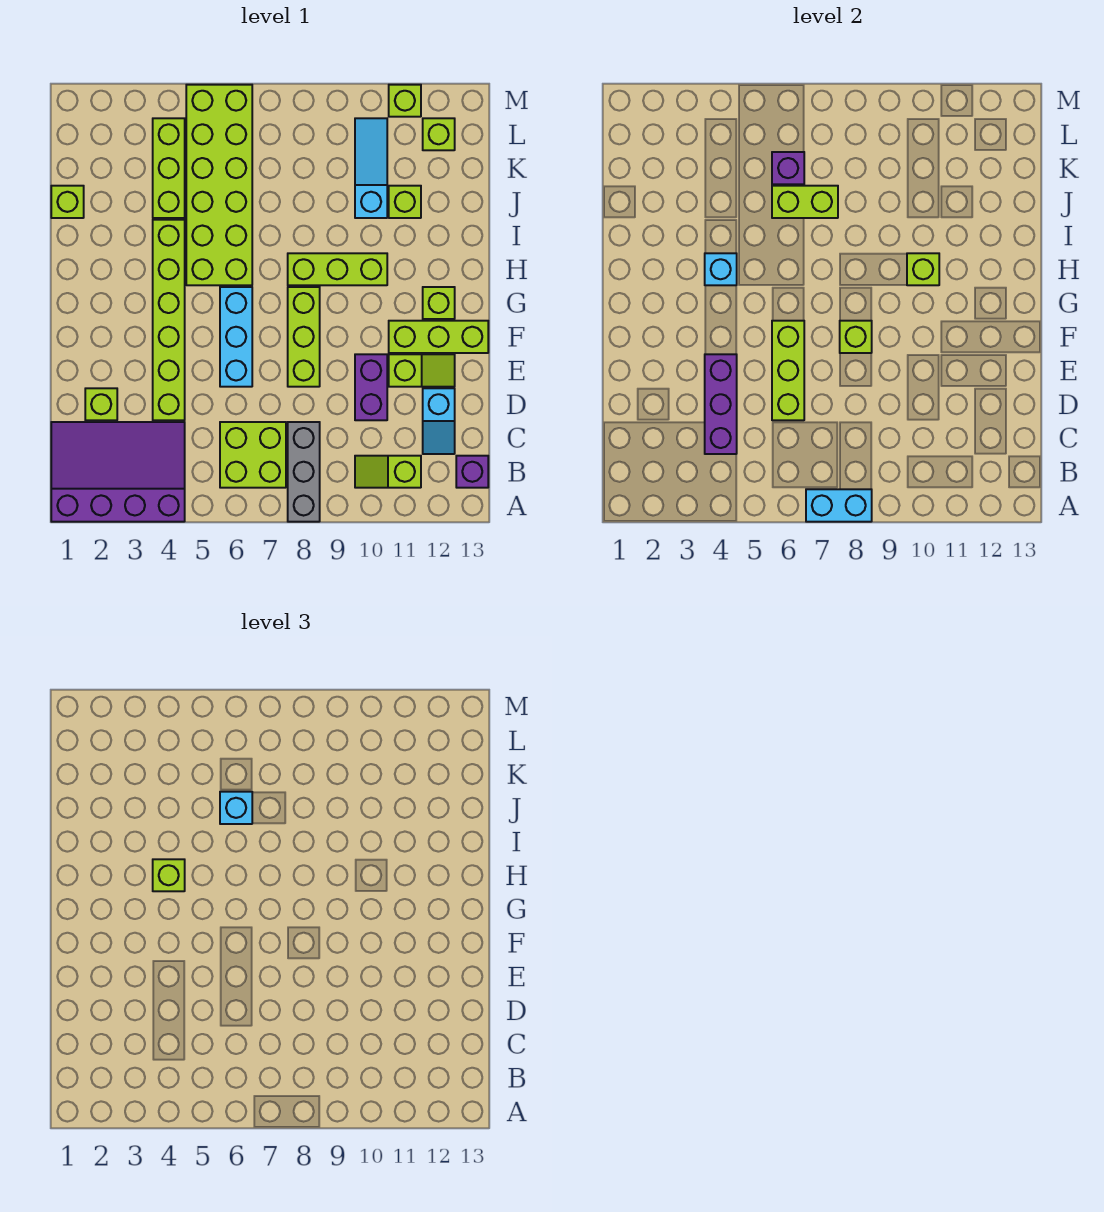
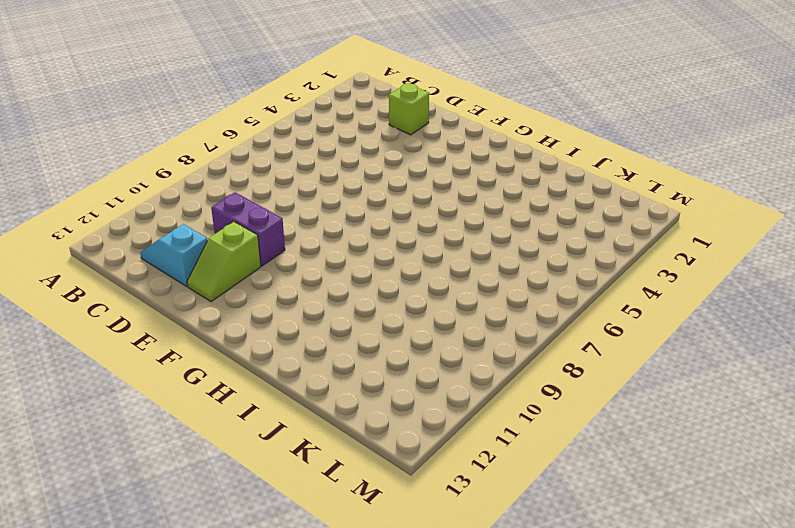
none -> purple 3x4 slope [51,422,185,522]
none -> grey 1x3 brick [288,422,320,522]
none -> lime 2x2 brick [220,422,286,488]
none -> lime 1x2 slope [355,456,421,488]

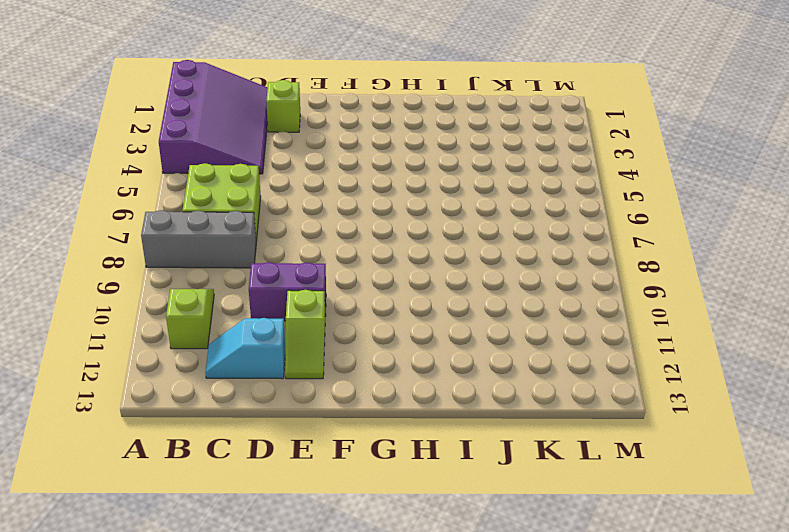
none -> purple 1x1 brick [456,456,488,488]
none -> lime 1x6 brick [153,220,185,420]
none -> cyan 1x3 brick [220,287,252,387]
none -> lime 1x3 brick [288,287,320,387]

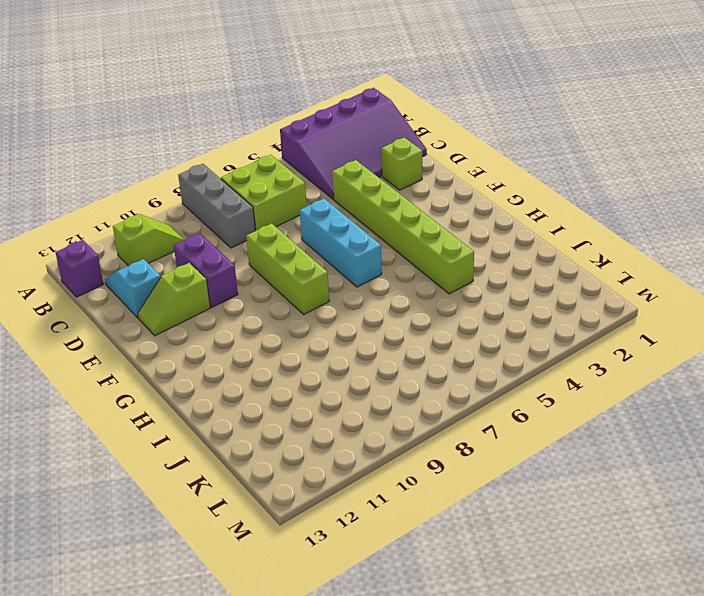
none -> lime 1x3 brick [389,321,488,353]
none -> lime 1x1 brick [423,287,455,319]
none -> lime 2x6 brick [186,85,252,285]
none -> lime 1x3 brick [288,253,387,285]

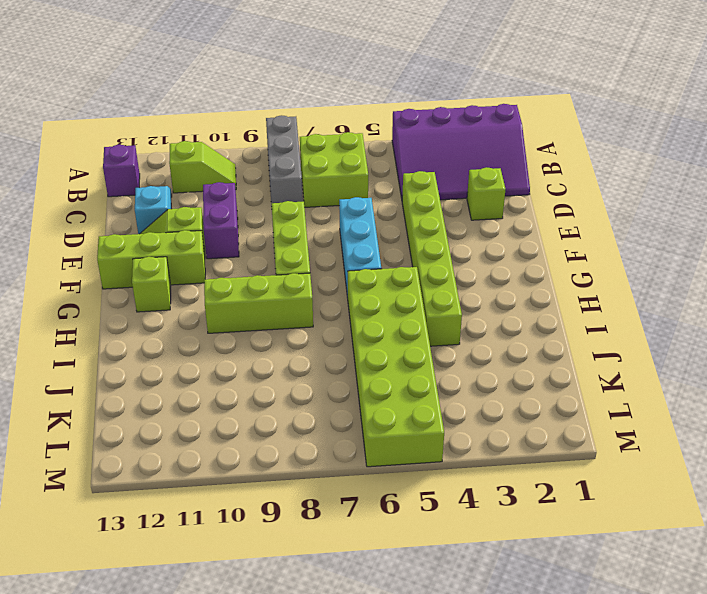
none -> lime 1x1 brick [51,186,84,218]
none -> lime 1x3 brick [153,118,185,218]
none -> cyan 1x3 slope [355,118,387,218]
none -> lime 1x1 brick [389,186,421,218]

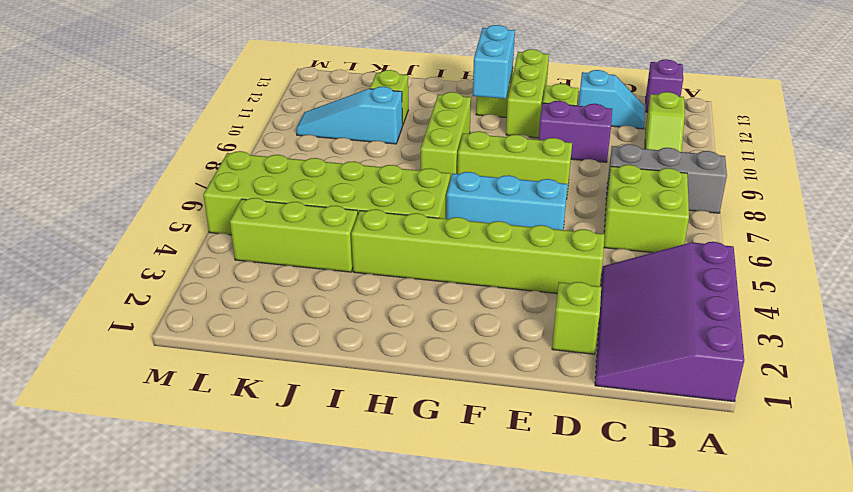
cyan 1x2 brick [473,25,515,99] -> cyan 1x2 brick moved to [806,489,872,522]
none -> lime 1x1 brick [51,186,84,218]
none -> lime 1x1 brick [423,118,455,150]
none -> lime 1x1 brick [389,85,421,117]
none -> purple 1x3 brick [705,354,737,454]

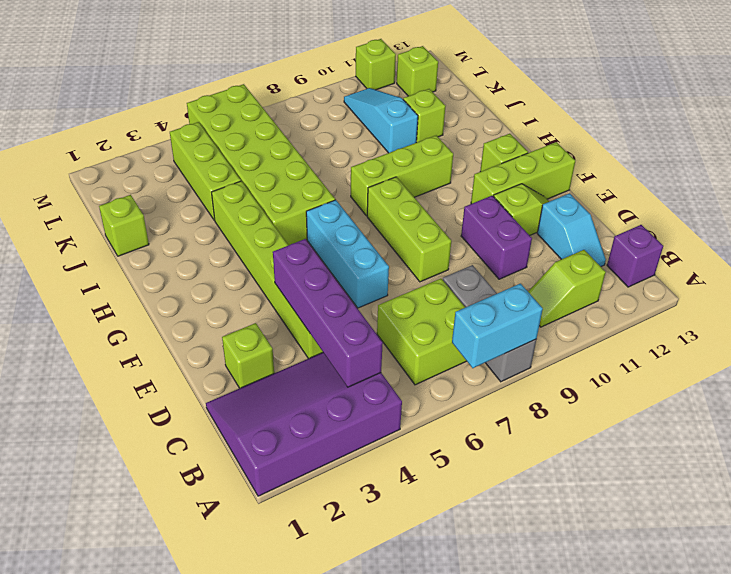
purple 1x4 brick [273,239,383,387] -> purple 1x3 brick [705,354,737,454]
none -> lime 1x3 brick [772,321,804,420]
none -> lime 1x1 brick [840,321,872,353]
none -> cyan 1x1 brick [705,253,737,285]
none -> lime 1x1 brick [907,253,939,285]

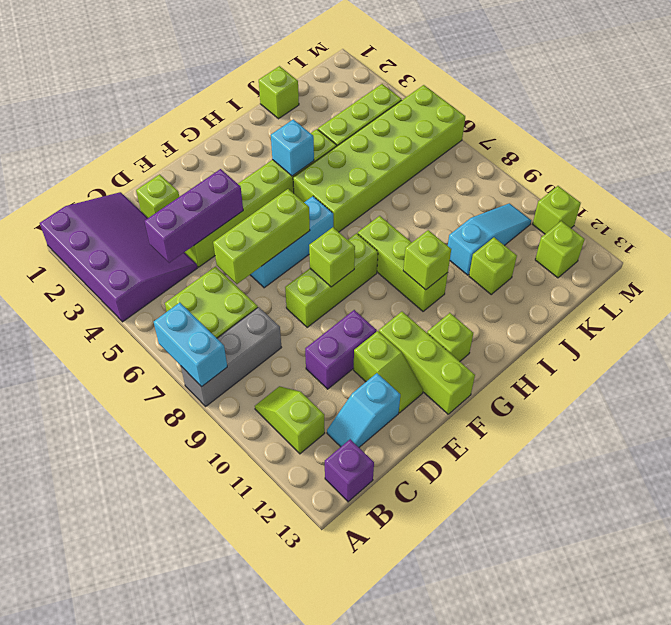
none -> lime 1x2 brick [772,186,838,218]
none -> purple 1x1 brick [772,152,804,184]
none -> lime 1x1 brick [153,859,185,891]
none -> cyan 1x1 brick [220,792,252,824]

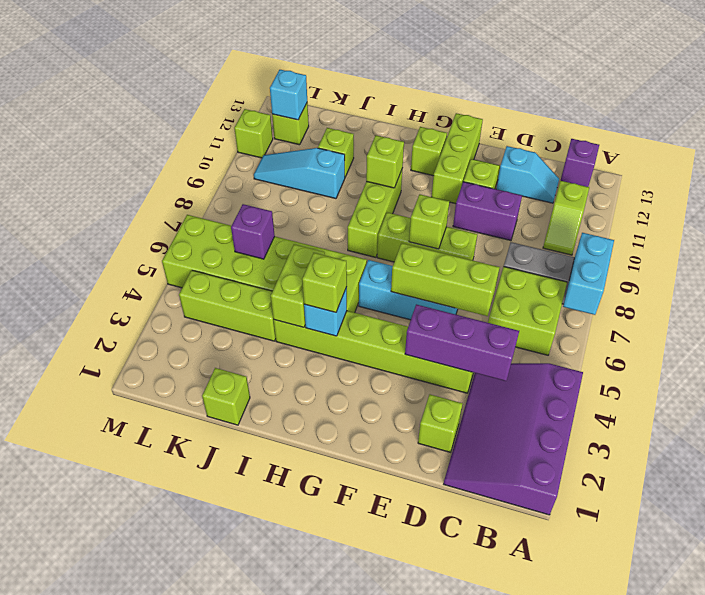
lime 1x2 brick [271,244,325,327] -> lime 1x2 brick moved to [772,186,838,218]
cyan 1x1 brick [270,70,307,120] -> cyan 1x1 brick moved to [220,792,252,824]

